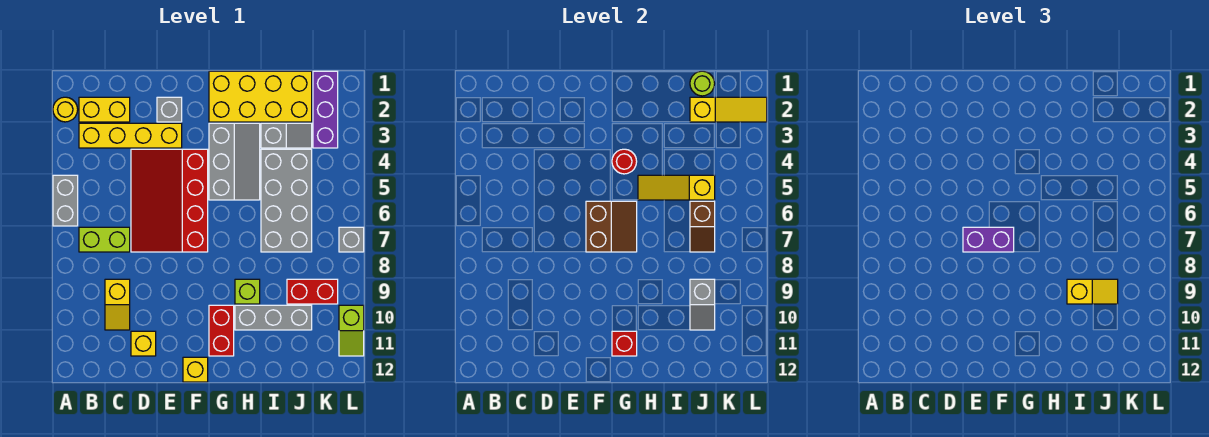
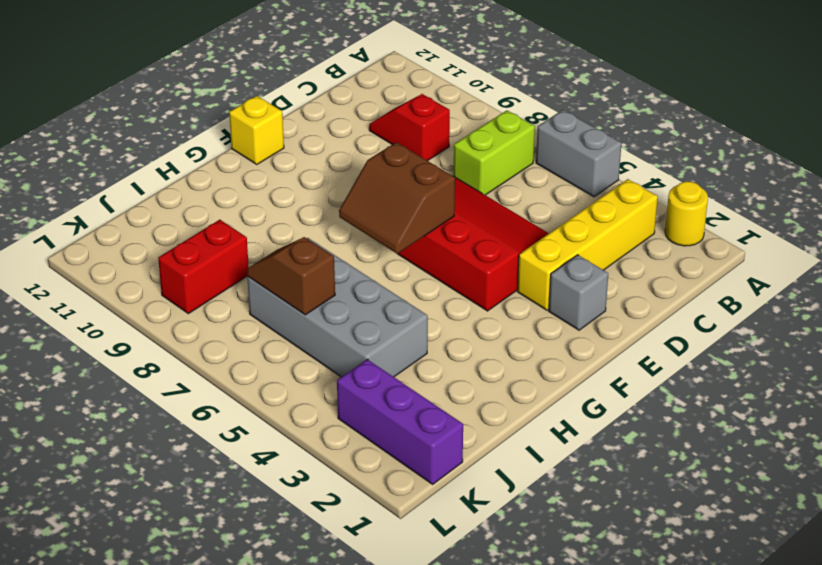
red 1x2 slope [369,94,450,161] -> yellow 1x2 slope [105,279,130,330]
none -> yellow 1x2 brick [79,97,130,122]
none -> yellow 1x1 brick [131,331,156,356]
none -> yellow 2x4 brick [209,71,312,122]
none -> grey 2x3 slope [209,123,260,200]

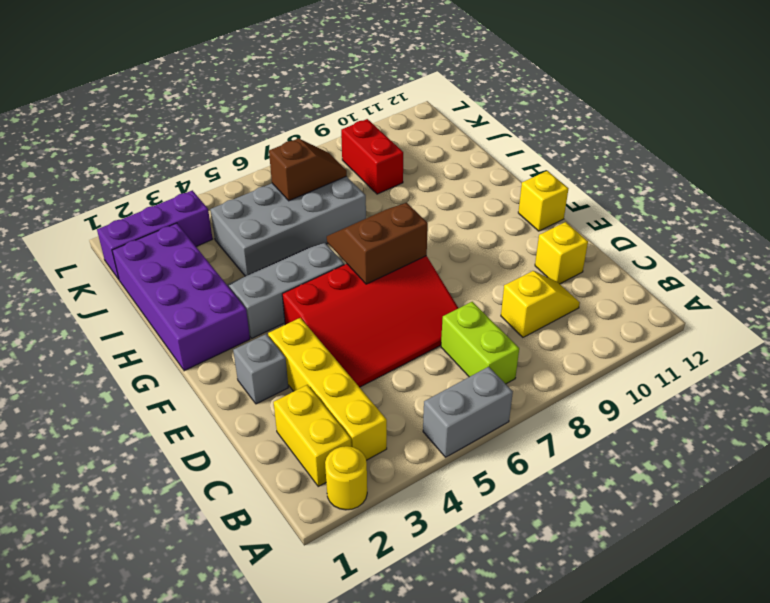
purple 2x4 brick [112,223,250,371] -> yellow 2x4 brick [209,71,312,122]
none -> red 1x2 brick [209,305,234,356]
none -> lime 1x1 brick [235,279,260,304]
none -> grey 1x3 brick [235,305,312,330]
none -> grey 1x2 slope [261,123,312,148]

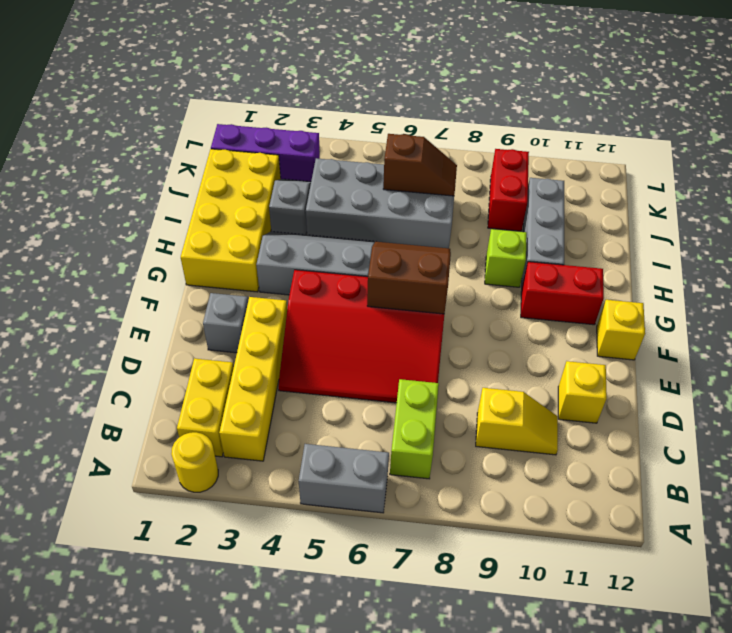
none -> grey 1x1 brick [339,227,364,252]
none -> lime 1x2 slope [339,305,364,356]
none -> red 1x1 round brick [612,149,637,174]
none -> red 1x1 brick [612,331,637,356]

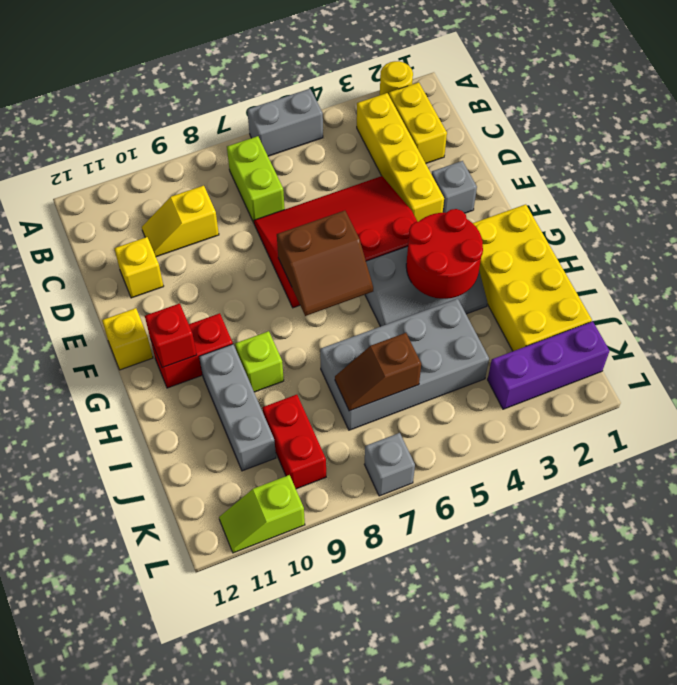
red 2x2 round brick [406,209,483,299] -> red 1x1 round brick [612,149,637,174]
none -> grey 1x2 slope [261,123,312,148]
none -> yellow 1x3 slope [638,175,715,200]
none -> lime 1x1 round brick [690,71,715,96]
none -> yellow 1x3 slope [690,97,767,122]

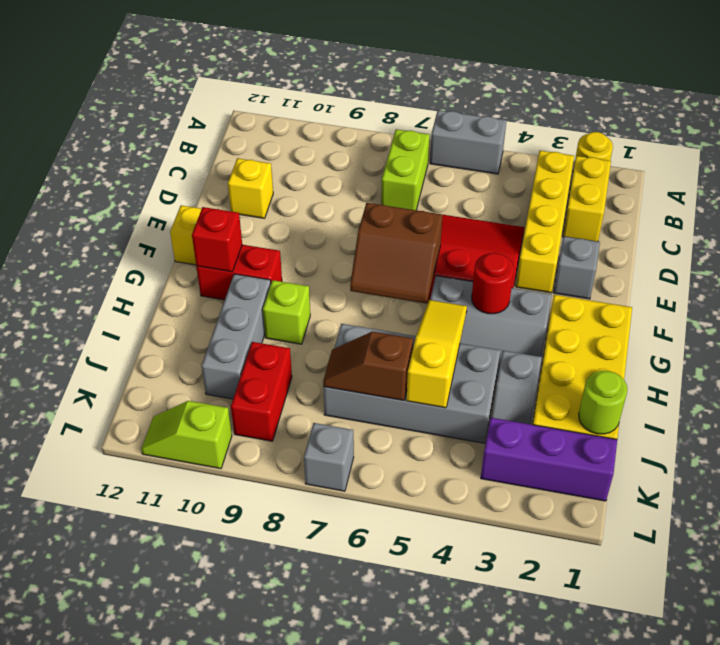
none -> yellow 1x2 slope [105,279,130,330]
none -> yellow 1x3 slope [690,97,767,122]
none -> grey 1x2 slope [690,279,715,330]
none -> purple 1x2 brick [963,227,1014,252]

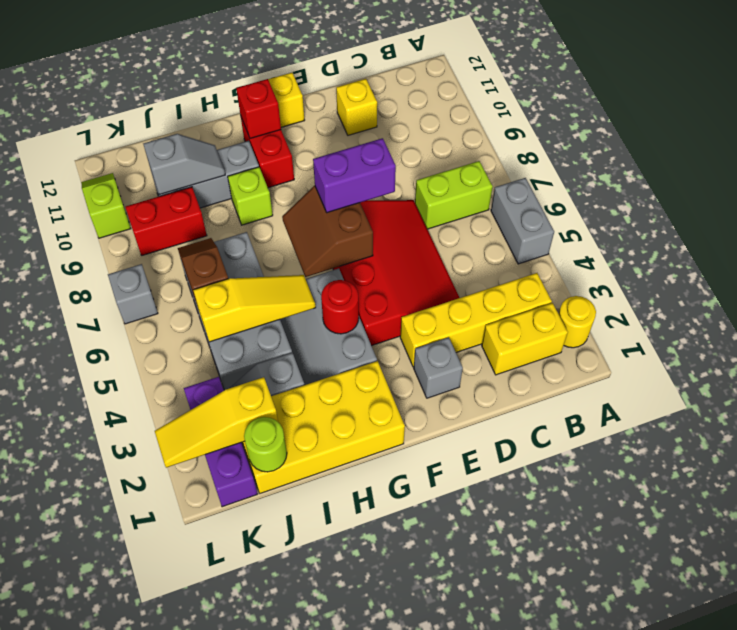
grey 1x2 slope [143,134,225,195] -> grey 1x2 slope turned to [690,279,715,330]
none -> yellow 1x2 slope [105,279,130,330]
none -> yellow 1x2 slope [1067,279,1118,304]

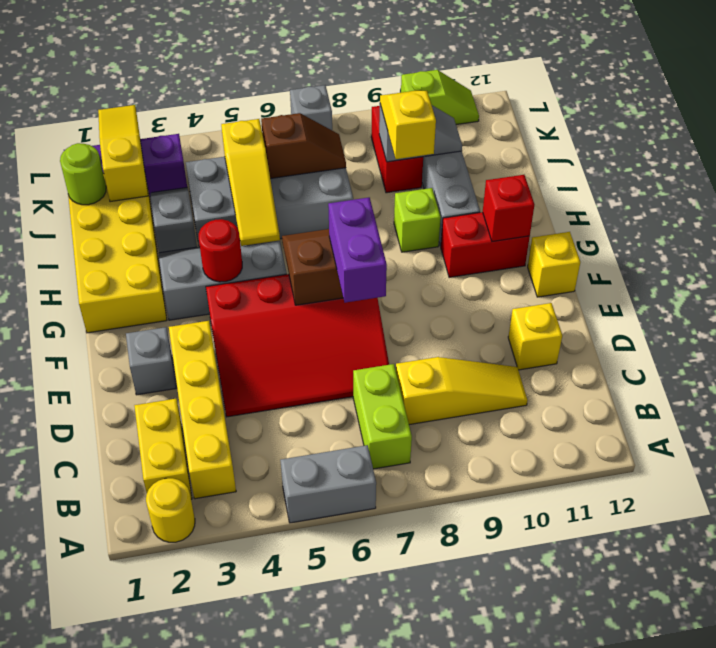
yellow 1x3 slope [396,357,528,425] -> yellow 1x2 slope [105,279,130,330]

